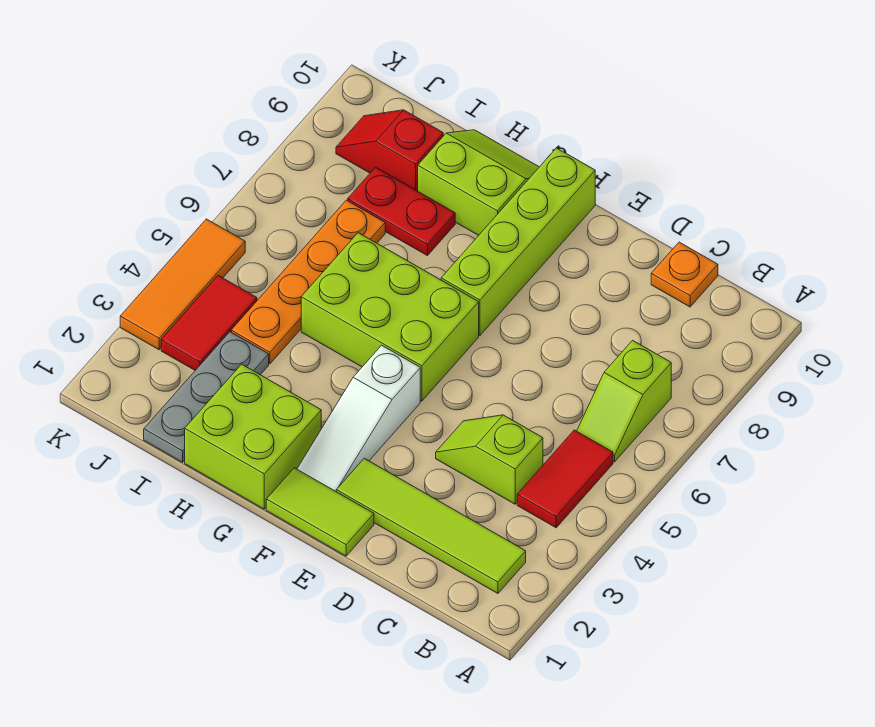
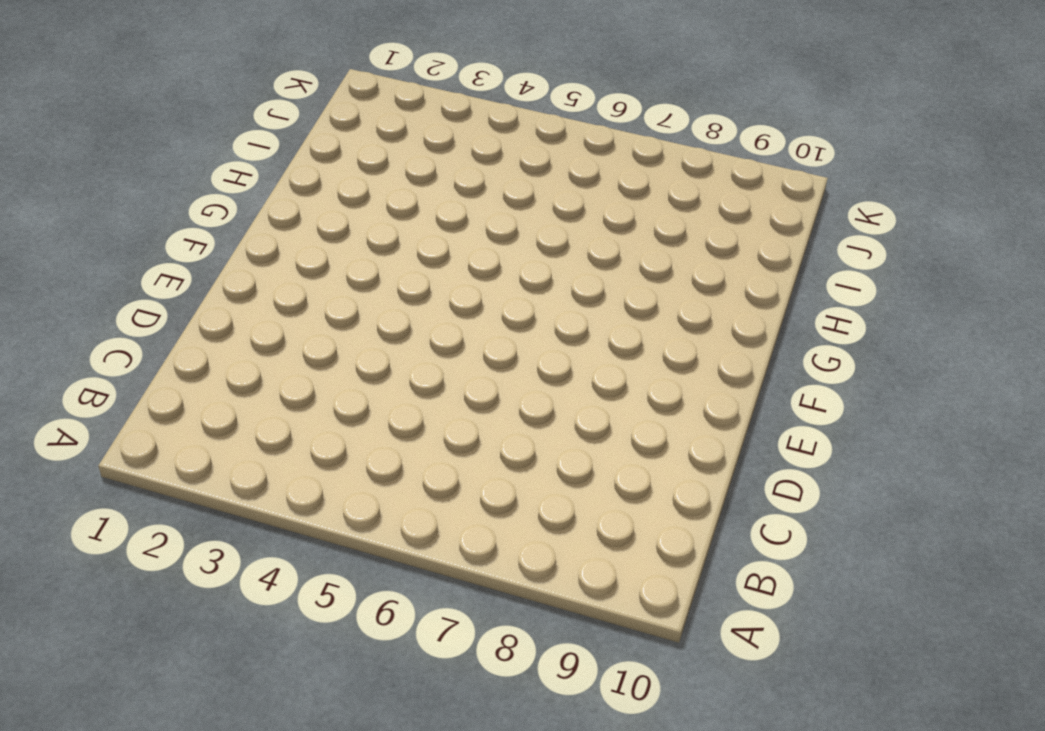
none -> lime 1x4 tile [336,458,526,593]
none -> red 1x2 tile [517,430,613,528]
none -> lime 1x2 slope [577,340,671,462]

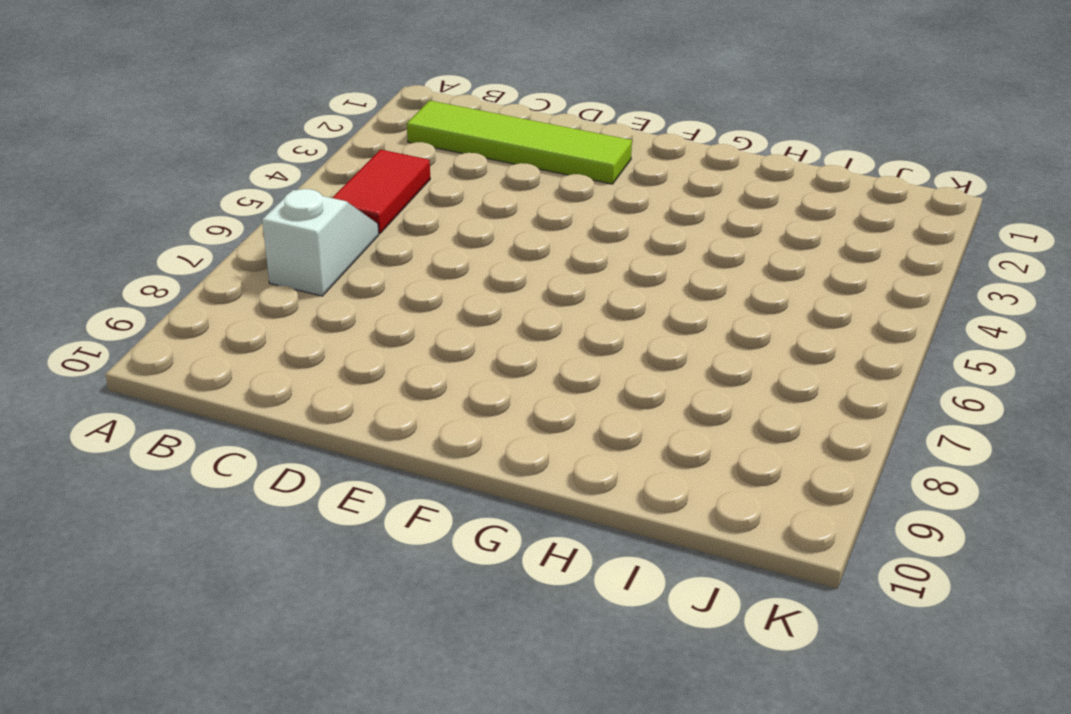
white 1x2 slope [262,189,379,296] -> lime 1x2 slope [577,340,671,462]
none -> lime 1x2 slope [436,415,543,504]
none -> orange 1x1 plate [651,242,718,307]
none -> lime 1x2 tile [266,468,374,556]

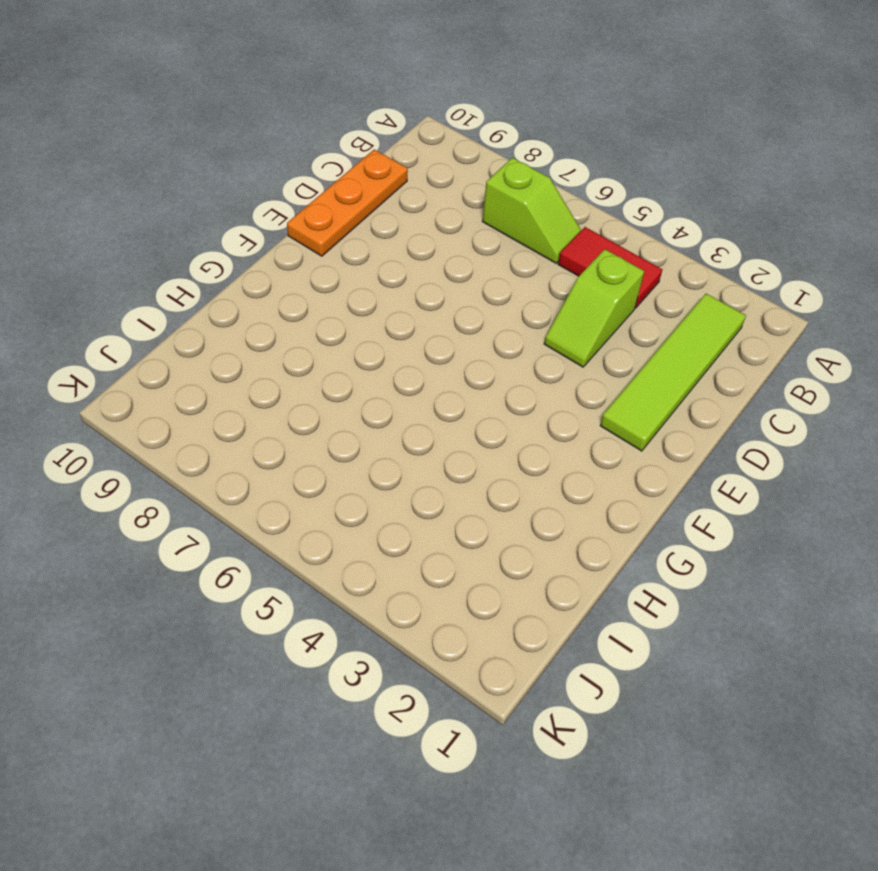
orange 1x3 plate [287,150,408,256] -> orange 1x1 plate [651,242,718,307]
none -> lime 1x2 tile [266,468,374,556]
none -> white 1x3 slope [297,345,420,491]
none -> lime 2x3 brick [301,233,479,401]

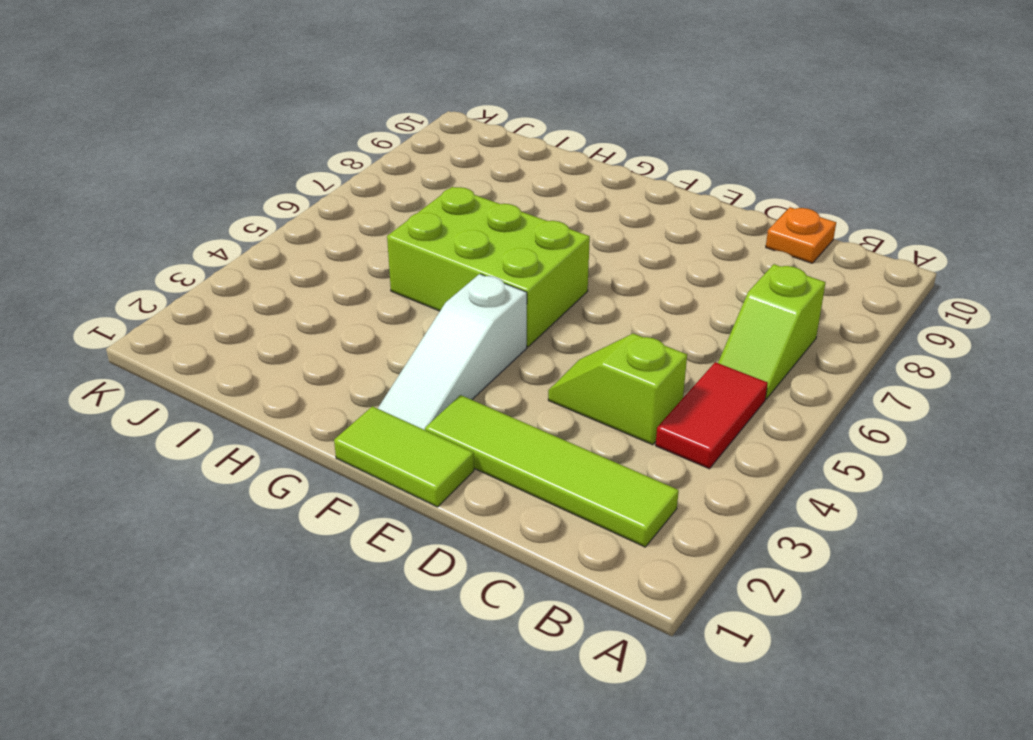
none -> lime 1x4 brick [441,148,595,335]
none -> lime 2x2 brick [185,364,322,509]
none -> lime 2x2 slope [418,130,539,235]

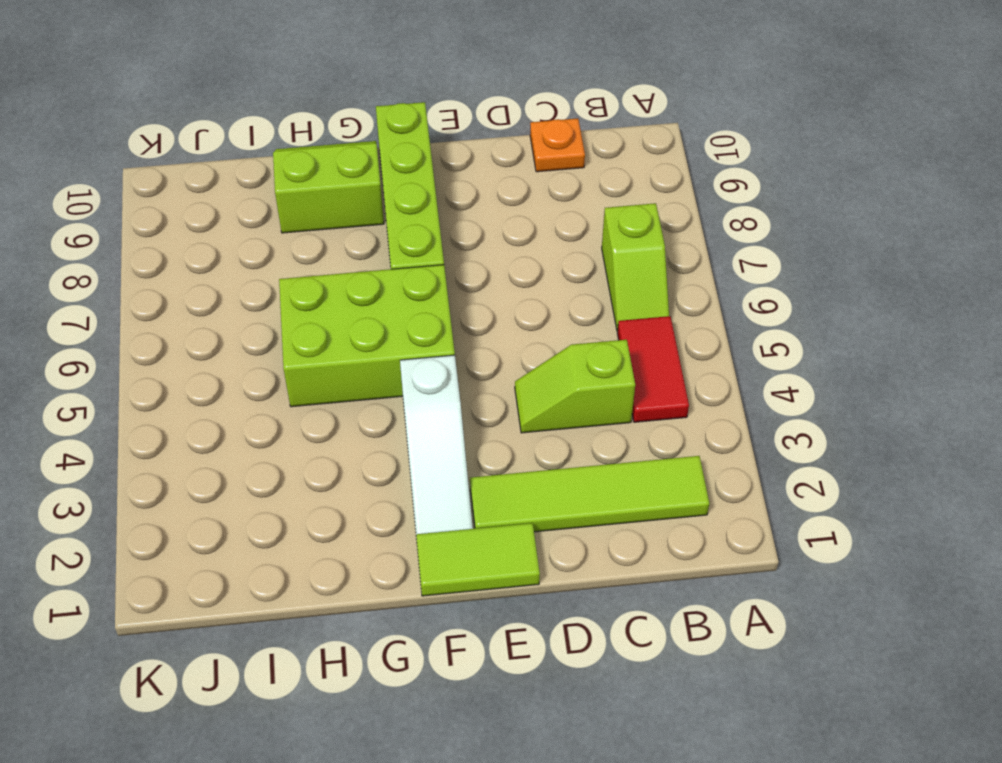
none -> lime 2x2 brick [185,364,322,509]
none -> red 1x2 plate [348,167,455,256]
none -> grey 1x3 plate [144,332,269,462]

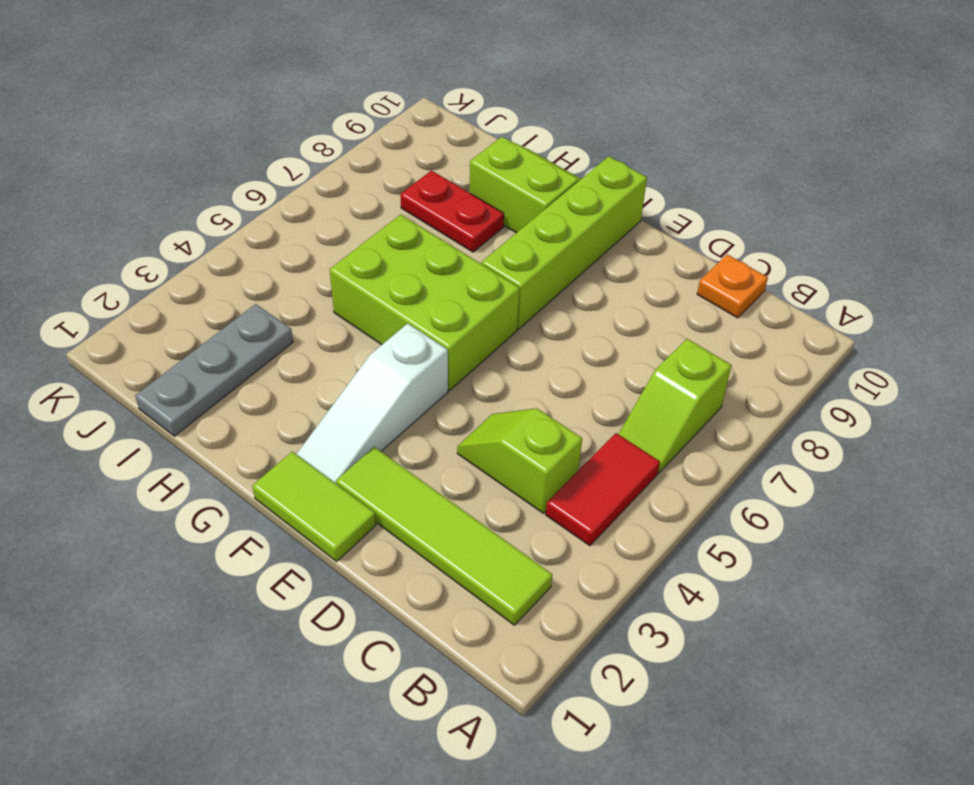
none -> lime 2x2 brick [185,364,322,509]
none -> orange 1x4 plate [231,200,385,364]
none -> red 1x2 slope [336,110,443,191]

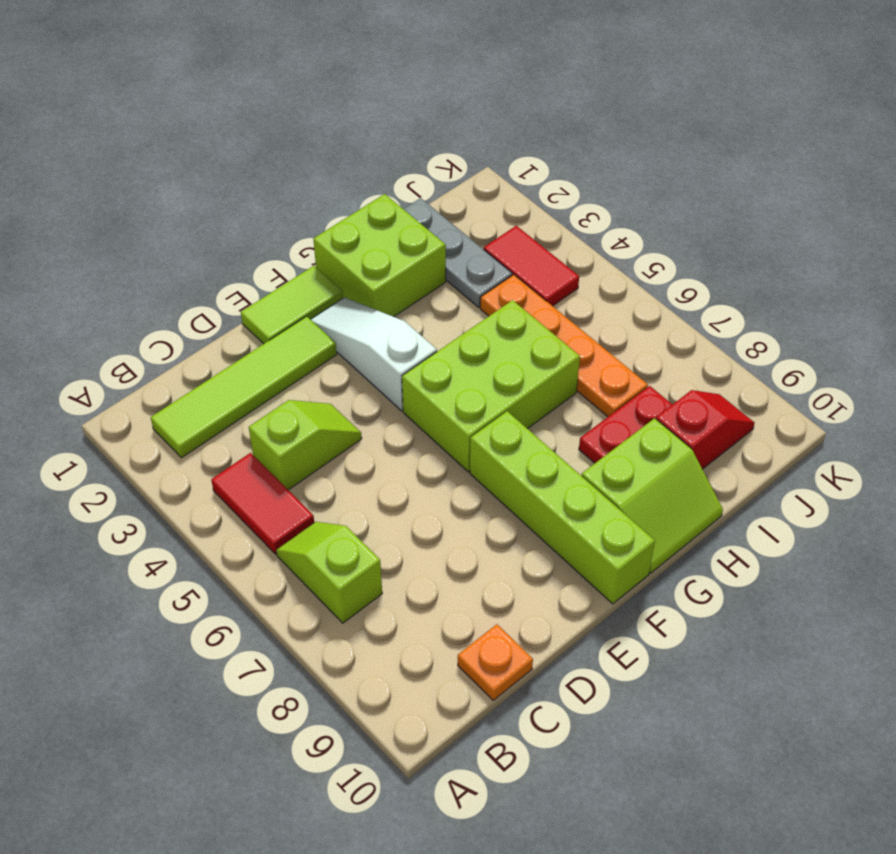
none -> orange 1x3 tile [120,219,245,350]

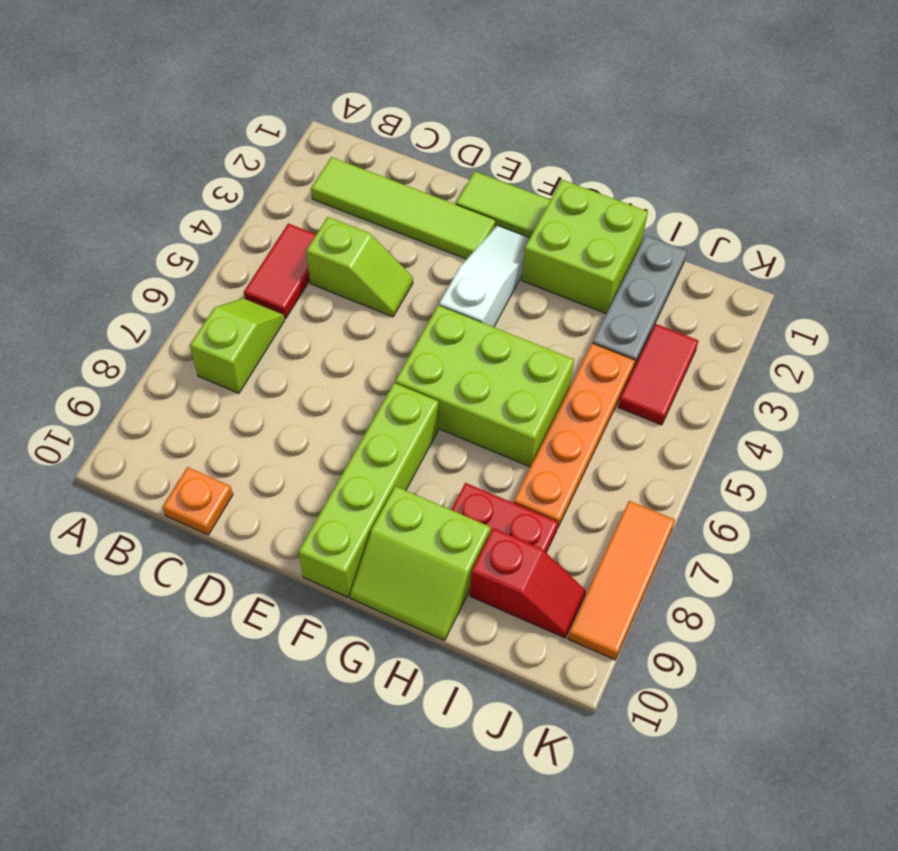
orange 1x3 tile [568,501,675,660] -> orange 1x3 tile moved to [120,219,245,350]

